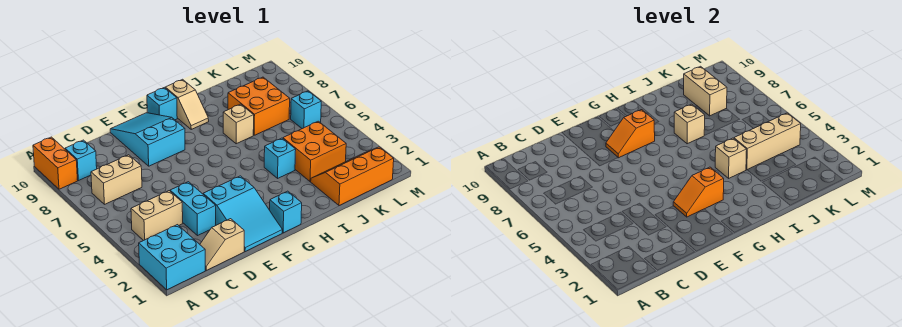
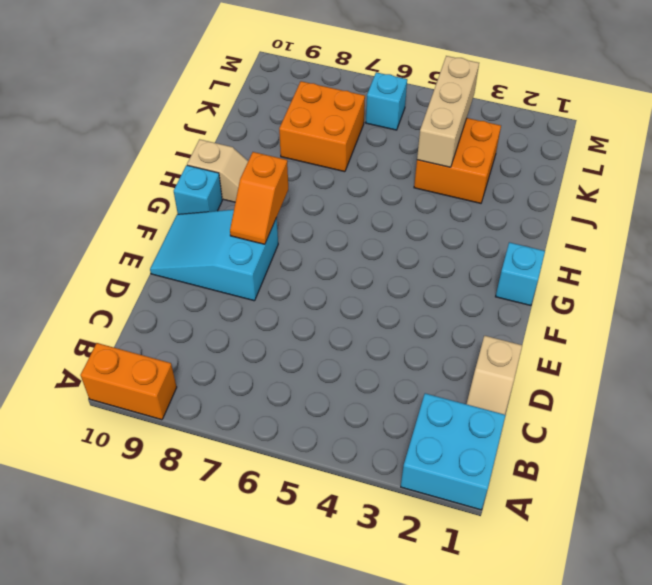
none -> tan 1x2 brick [131,191,183,241]
none -> tan 1x2 brick [91,155,142,204]
none -> cyan 1x1 brick [65,140,97,181]

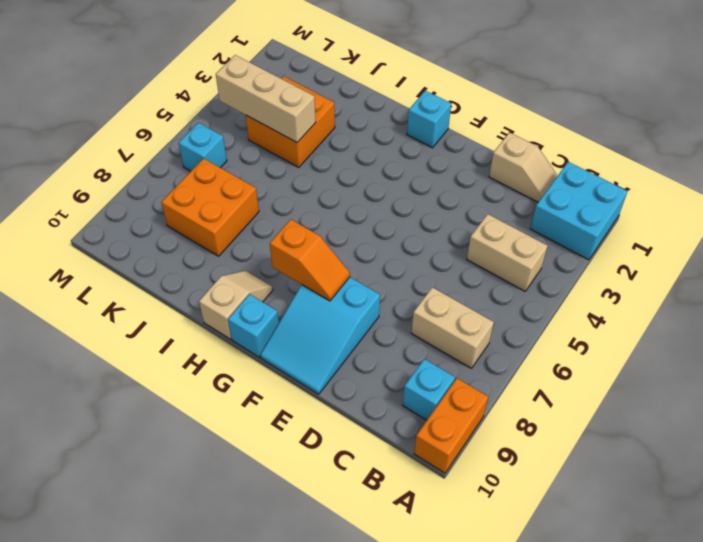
none -> cyan 1x2 brick [170,182,216,236]
none -> cyan 2x3 slope [203,176,282,252]
none -> cyan 1x1 brick [264,138,296,178]

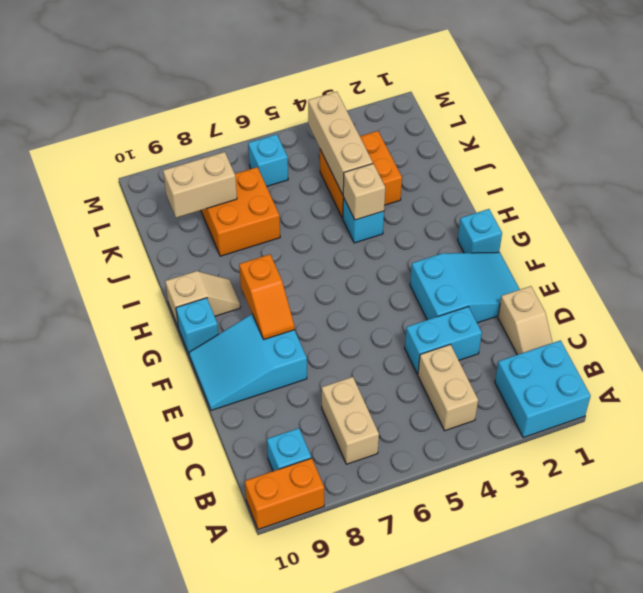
none -> tan 1x1 brick [223,104,254,144]
none -> orange 2x3 slope [311,147,394,206]
none -> orange 1x2 slope [673,167,724,217]

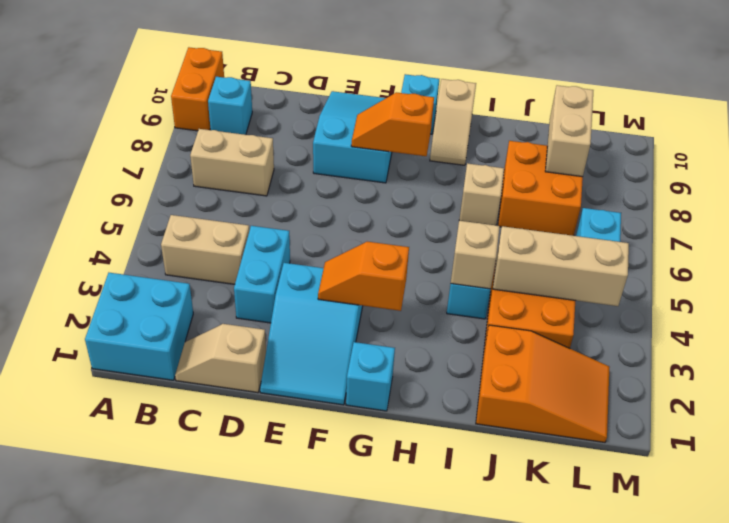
orange 2x3 slope [476,325,609,442] -> orange 2x3 slope turned to [311,147,394,206]
none -> tan 1x1 brick [674,104,705,144]

